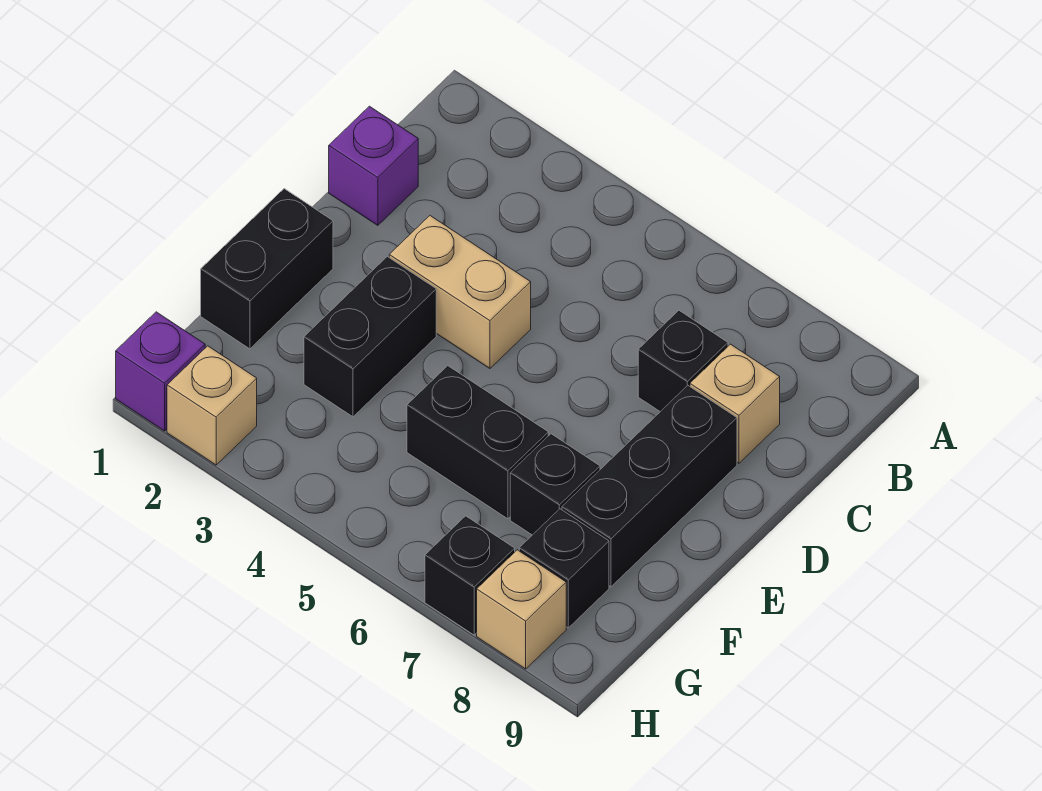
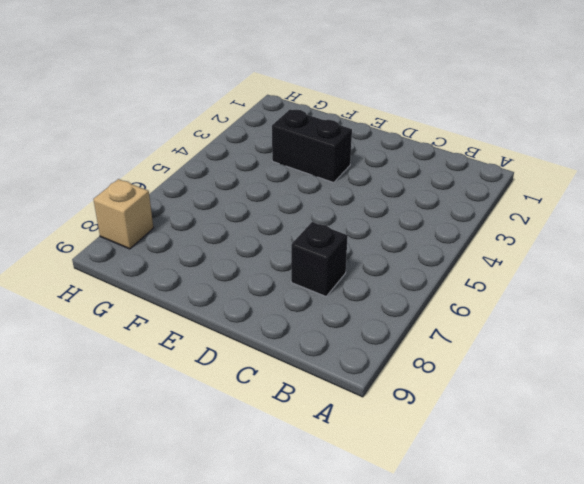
none -> purple 1x1 brick [329,106,418,225]
none -> tan 1x1 brick [690,344,780,463]
none -> tan 1x2 brick [389,216,531,368]

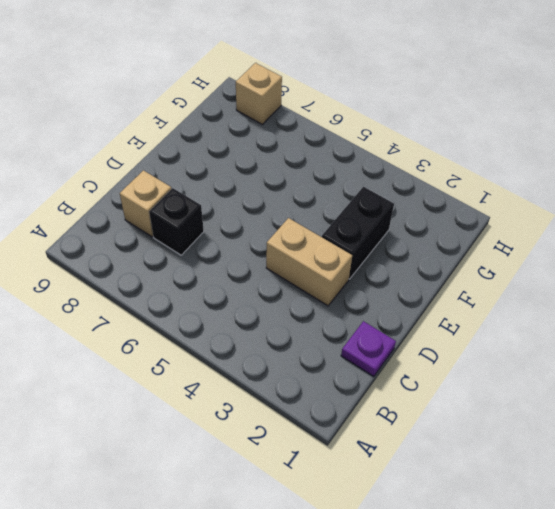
purple 1x1 plate [341,321,396,377] -> purple 1x1 brick [329,106,418,225]
none -> black 1x3 brick [562,386,737,587]
none -> black 1x2 brick [201,189,333,349]
none -> black 1x2 brick [407,366,548,519]

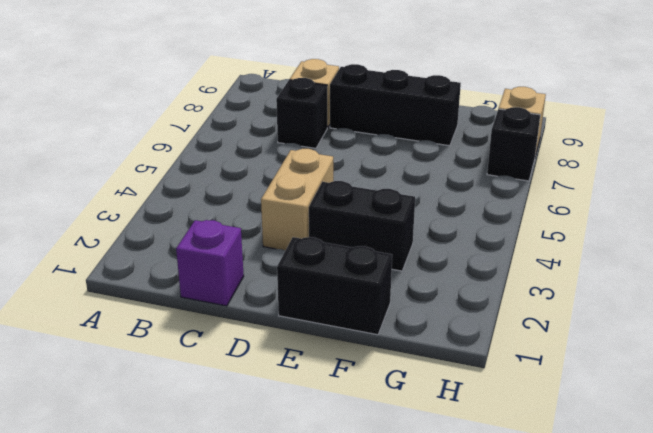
none -> black 1x2 brick [407,366,548,519]
none -> black 1x1 brick [510,434,600,535]
none -> black 1x1 brick [519,509,609,628]

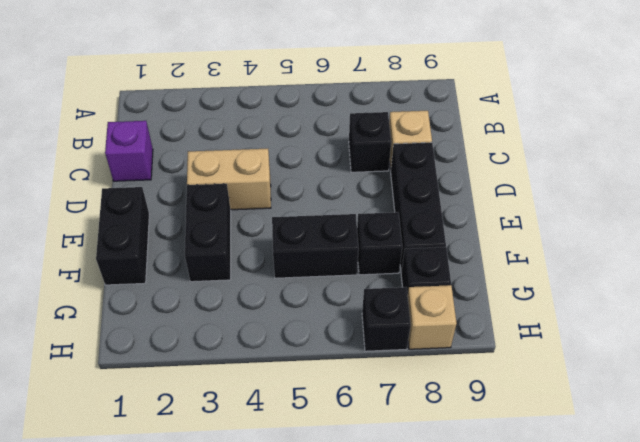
none -> purple 1x1 brick [116,312,205,431]
none -> tan 1x1 brick [167,346,257,465]

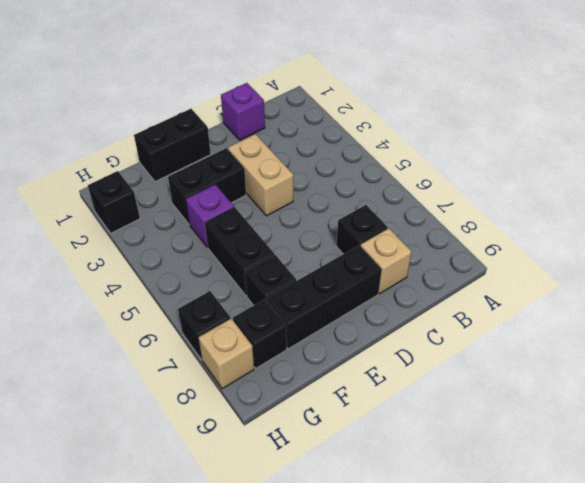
purple 1x1 brick [186,184,234,247] -> purple 1x1 brick moved to [116,312,205,431]
black 1x1 brick [88,171,140,233] -> tan 1x1 brick [167,346,257,465]

